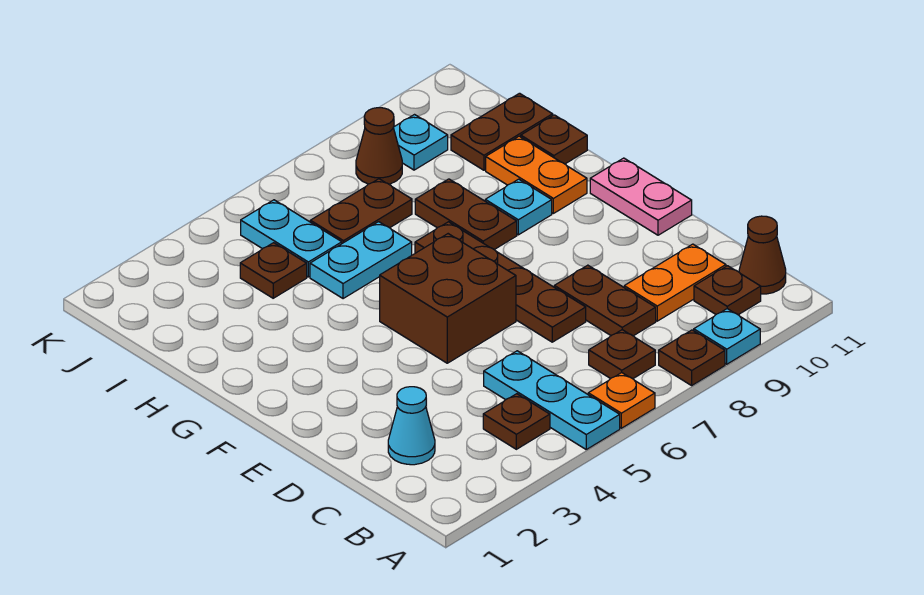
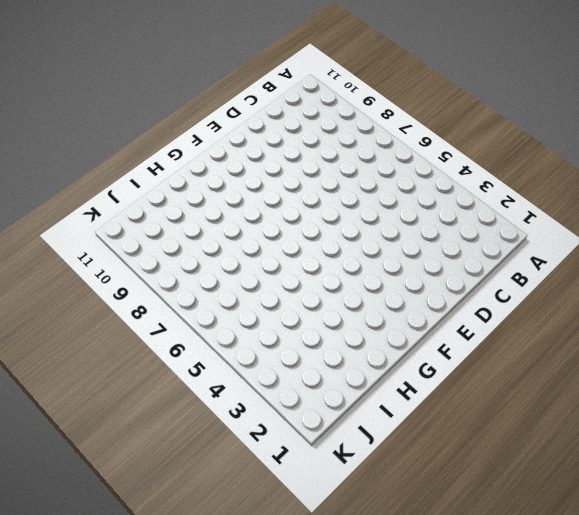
none -> cyan 1x3 plate [484,351,620,449]
none -> orange 1x1 plate [588,373,655,428]
none -> brown 1x1 plate [659,330,725,385]

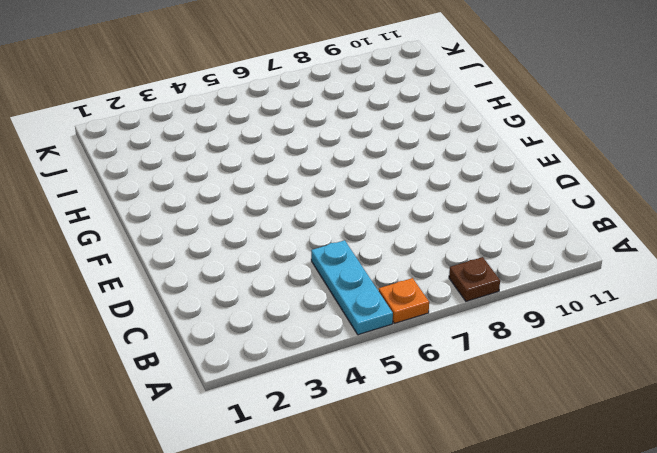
none -> cyan 1x1 plate [694,309,760,364]
none -> brown 1x1 plate [483,394,550,449]
none -> brown 1x1 plate [589,330,655,379]

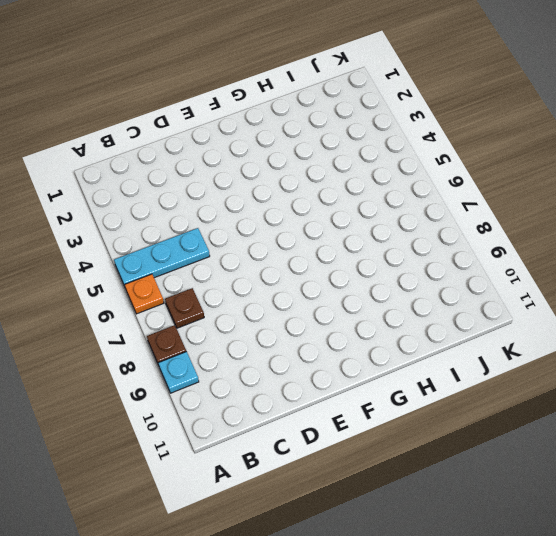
none -> brown 1x1 plate [483,394,550,449]
none -> brown 1x1 plate [694,266,761,315]
none -> brown 1x1 cone [739,216,786,294]

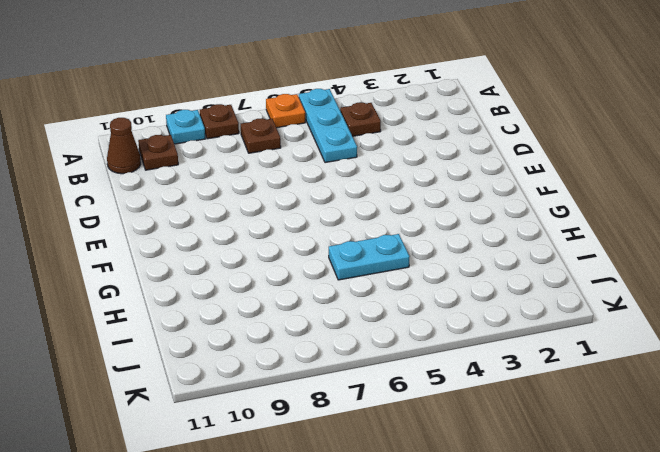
none -> cyan 1x1 cone [388,387,435,465]
none -> brown 1x2 plate [554,265,656,336]
none -> orange 1x2 plate [624,244,726,321]

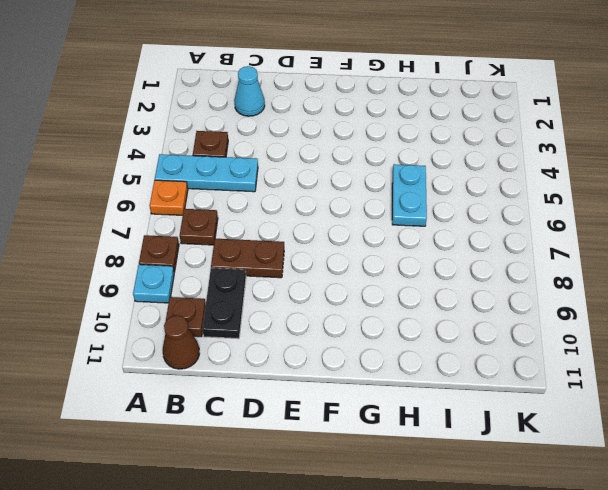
black 1x2 plate [202,268,246,339] -> orange 1x2 plate [624,244,726,321]
none -> brown 1x4 plate [415,222,586,342]
none -> brown 2x2 brick [380,234,516,363]
none -> pink 1x2 plate [590,158,692,235]

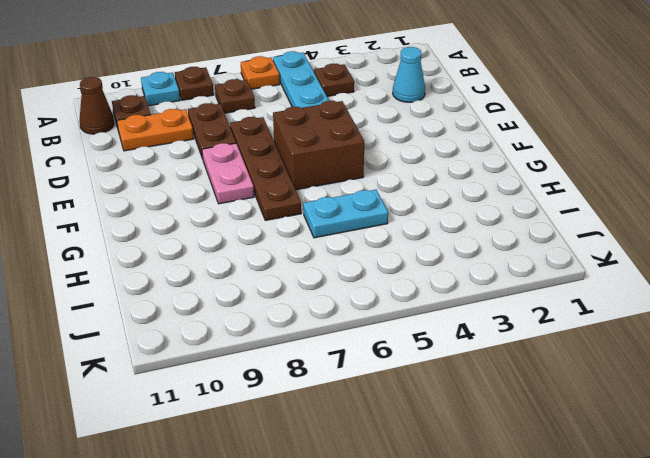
pink 1x2 plate [202,143,254,204] -> pink 1x2 plate moved to [590,158,692,235]
none -> brown 1x2 plate [415,179,517,250]
none -> cyan 1x1 plate [485,179,552,235]
none -> orange 1x2 plate [486,136,587,213]

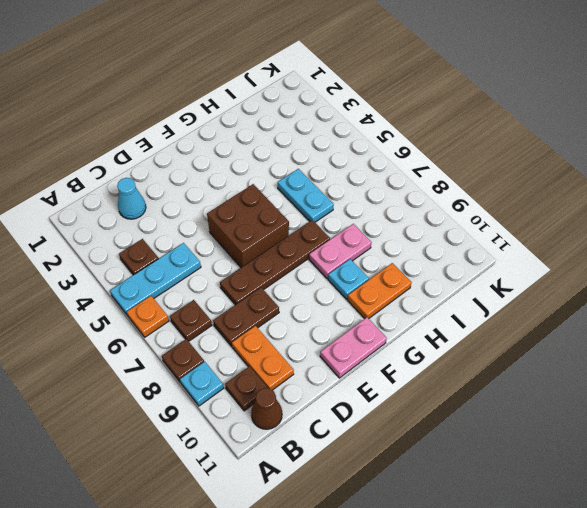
pink 1x2 plate [309,224,372,279] -> brown 1x2 plate [415,179,517,250]
none -> brown 1x1 plate [521,115,587,164]
none -> brown 1x1 plate [240,243,307,298]
none -> cyan 1x2 plate [241,200,342,277]

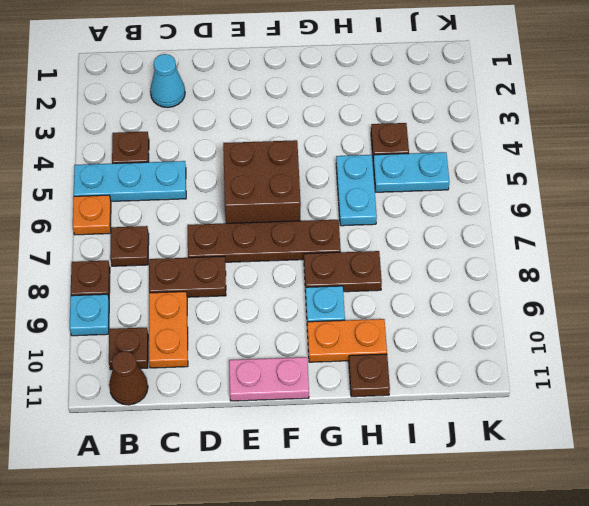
none -> brown 1x2 plate [310,179,412,243]
none -> brown 1x2 plate [451,93,553,170]
none -> brown 1x1 cone [356,108,402,184]

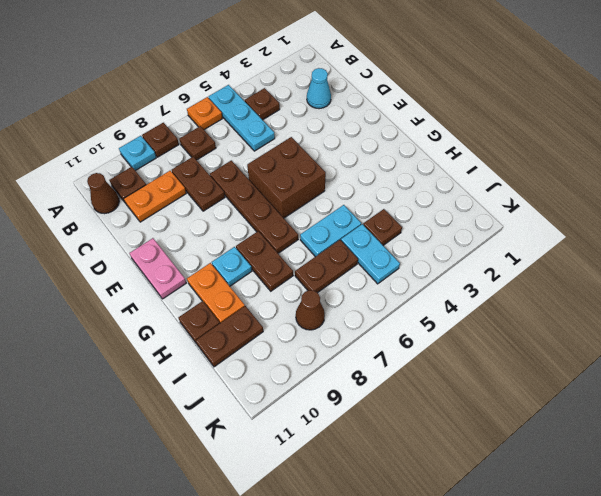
none -> cyan 1x1 plate [393,115,448,170]

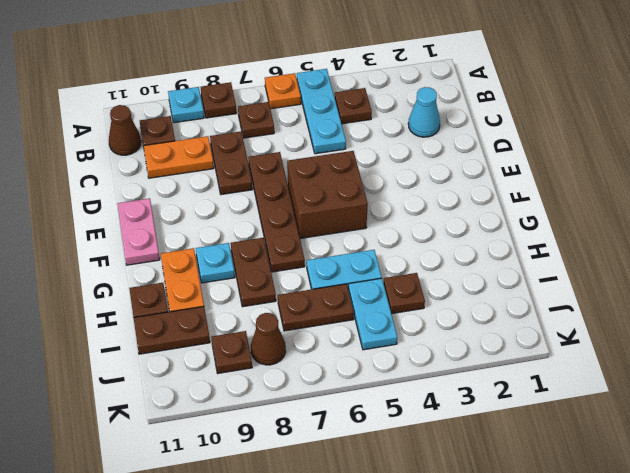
brown 1x1 plate [211,331,252,373] -> cyan 1x1 plate [393,115,448,170]

